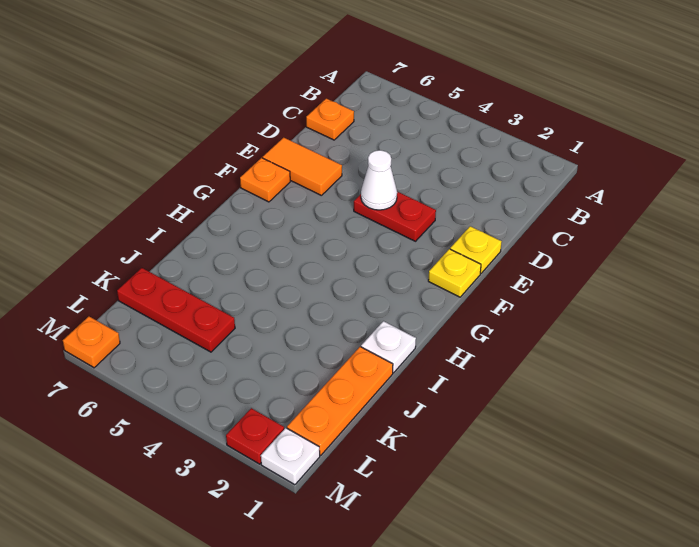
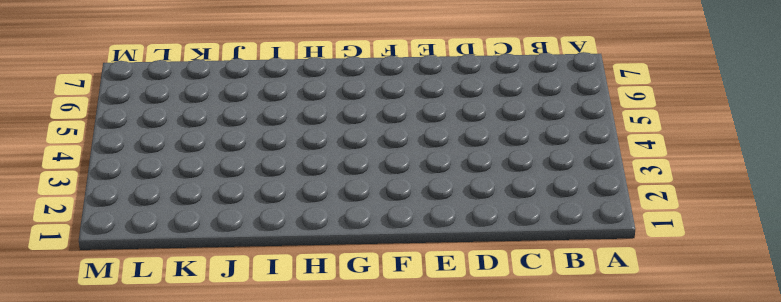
none -> orange 1x1 plate [306,99,354,140]
none -> yellow 1x1 plate [450,226,502,273]
none -> red 1x2 plate [354,192,436,241]

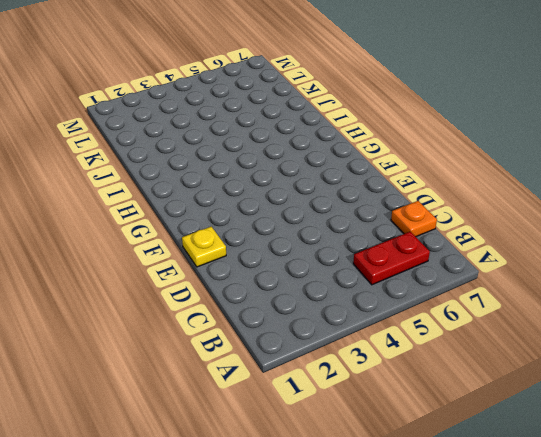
red 1x2 plate [353,232,430,285] -> red 1x2 plate moved to [354,192,436,241]
none -> orange 1x2 tile [263,138,342,196]
none -> yellow 1x1 plate [428,249,481,297]
none -> orange 1x1 plate [240,158,290,202]

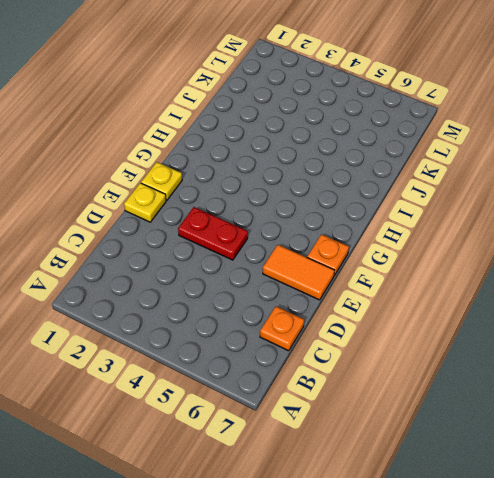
none -> white 1x1 plate [361,321,416,373]
none -> orange 1x3 plate [287,347,393,455]
none -> red 1x3 plate [117,268,235,352]

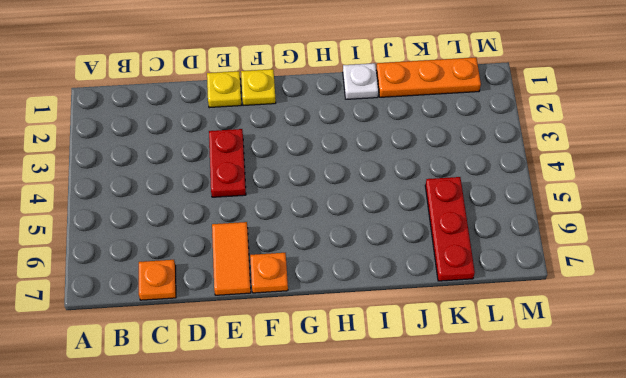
none -> white 1x1 plate [261,428,320,485]
none -> red 1x1 plate [226,408,284,464]
none -> orange 1x1 plate [63,317,120,368]

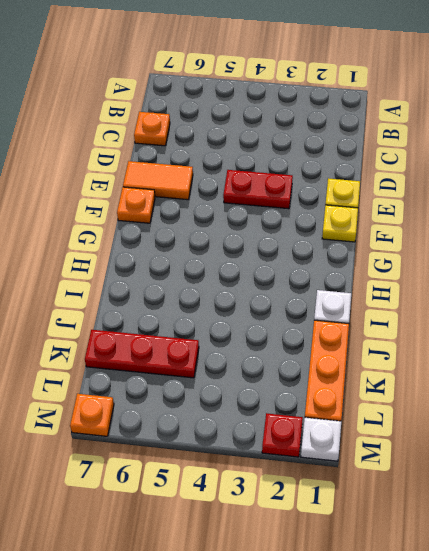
none -> white 1x1 cone [361,150,397,210]

